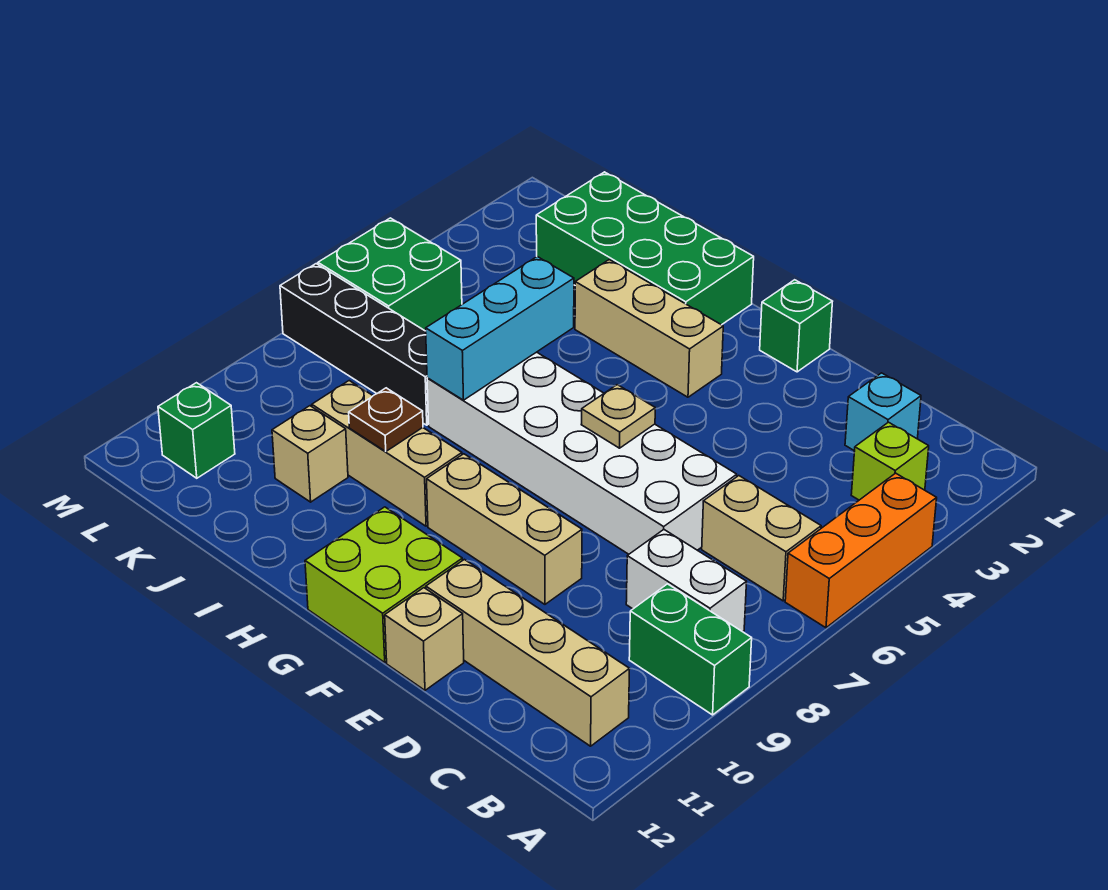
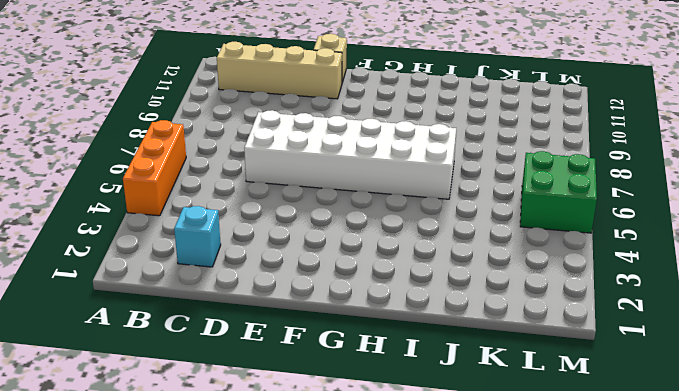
none -> green 1x2 brick [629,584,752,715]
none -> lime 1x1 brick [851,422,929,500]
none -> tan 1x2 brick [702,476,821,601]

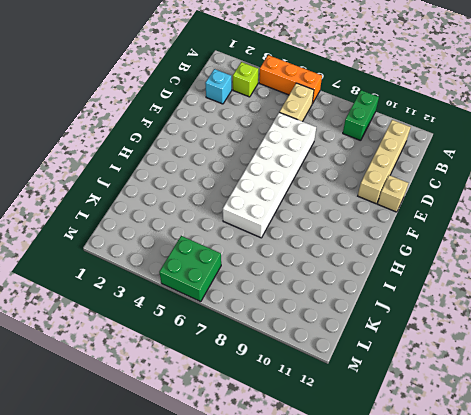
none -> white 1x2 brick [626,530,746,632]
none -> tan 1x3 brick [427,454,582,604]
none -> green 1x1 brick [760,280,833,372]

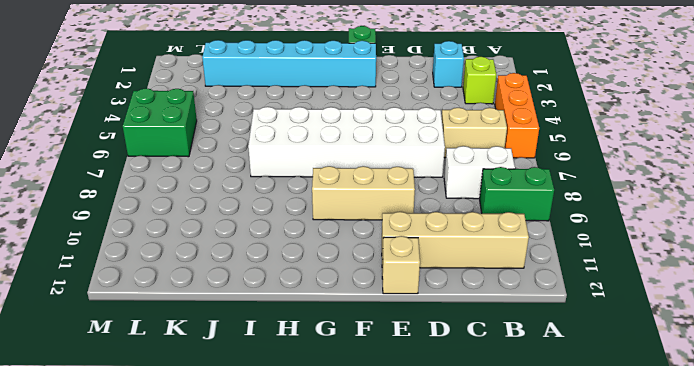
cyan 1x6 brick [202,40,376,87] -> green 2x4 brick [536,172,754,325]
none -> lime 2x2 brick [305,507,462,662]
none -> tan 1x3 brick [575,260,723,397]
none -> tan 1x3 brick [312,381,462,526]

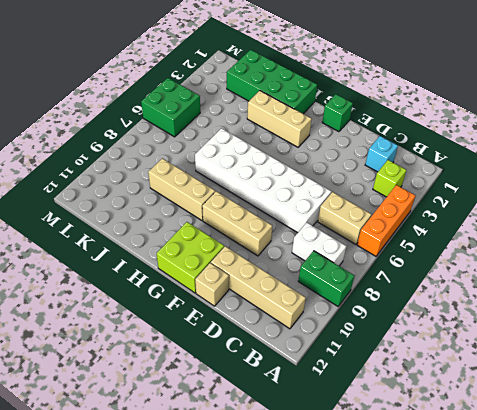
none -> black 1x4 brick [280,264,428,425]
none -> tan 1x1 brick [272,406,348,502]
none -> green 1x1 brick [158,383,235,478]

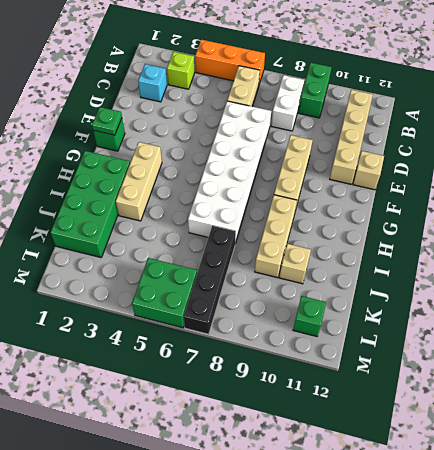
green 1x1 plate [92,107,122,135] -> none
none -> lime 2x2 brick [305,507,462,662]
none -> tan 1x1 plate [581,385,655,448]
none -> cyan 1x3 brick [426,257,574,400]

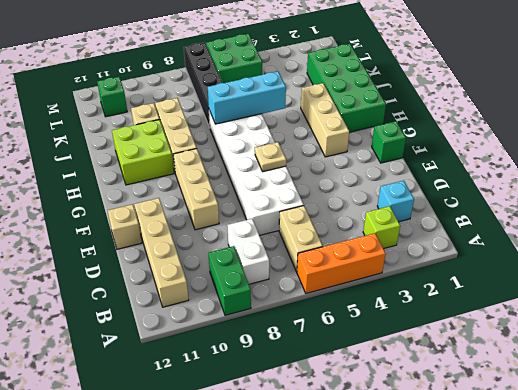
lime 2x2 brick [112,120,174,185] -> lime 2x2 brick moved to [305,507,462,662]
none -> brown 1x1 plate [349,388,423,451]

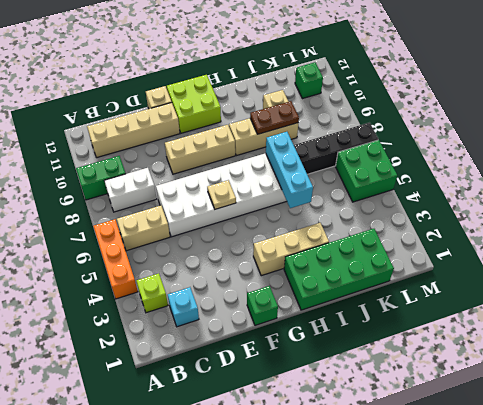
brown 1x2 plate [250,101,299,134] -> brown 1x1 plate [349,388,423,451]

